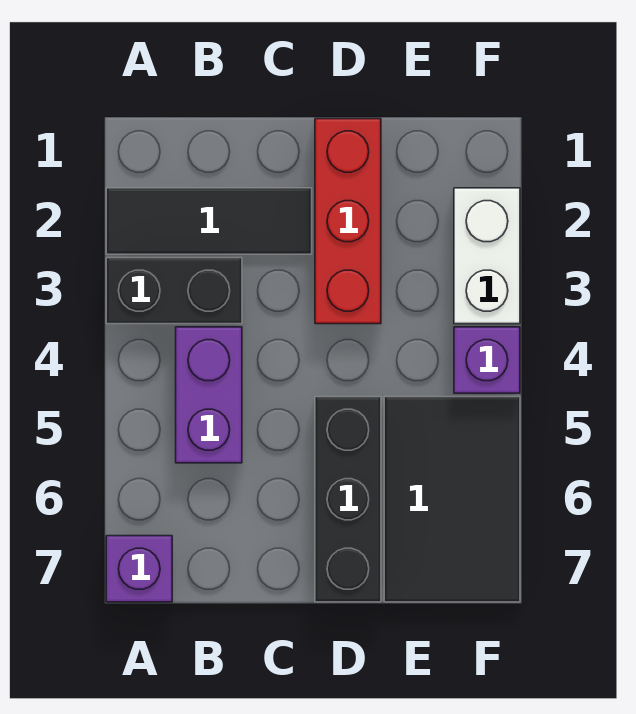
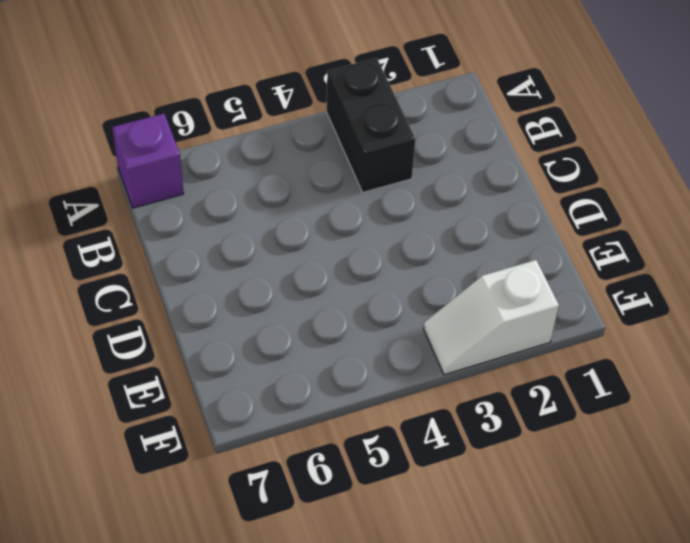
white 1x2 slope [424,260,559,375] -> white 1x2 brick [454,188,520,324]
none -> black 1x3 tile [106,188,312,254]
none -> purple 1x2 brick [176,327,242,463]

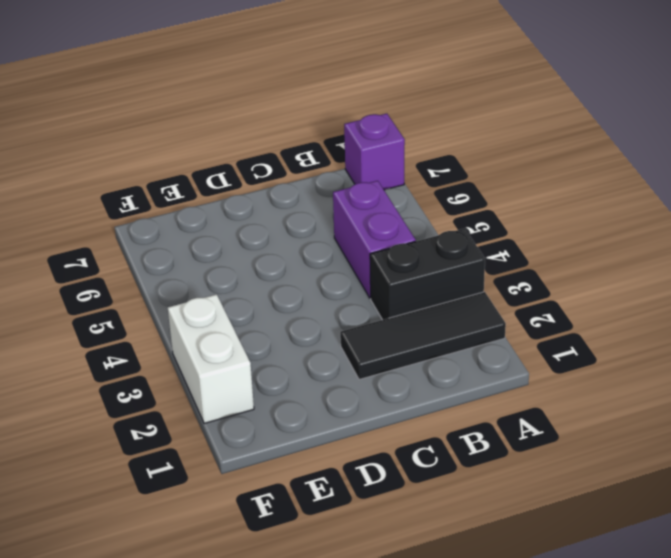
none -> red 1x3 brick [315,119,381,324]
none -> black 1x3 brick [315,397,381,602]

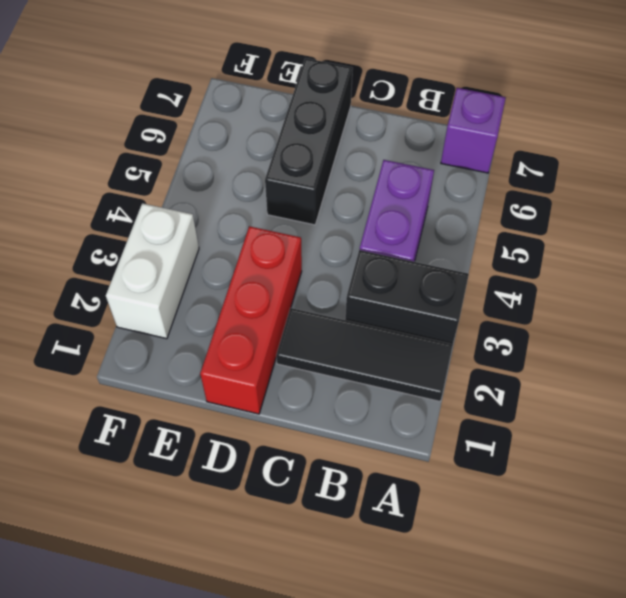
none -> black 2x3 tile [384,397,520,602]
none -> purple 1x1 brick [454,327,520,393]

